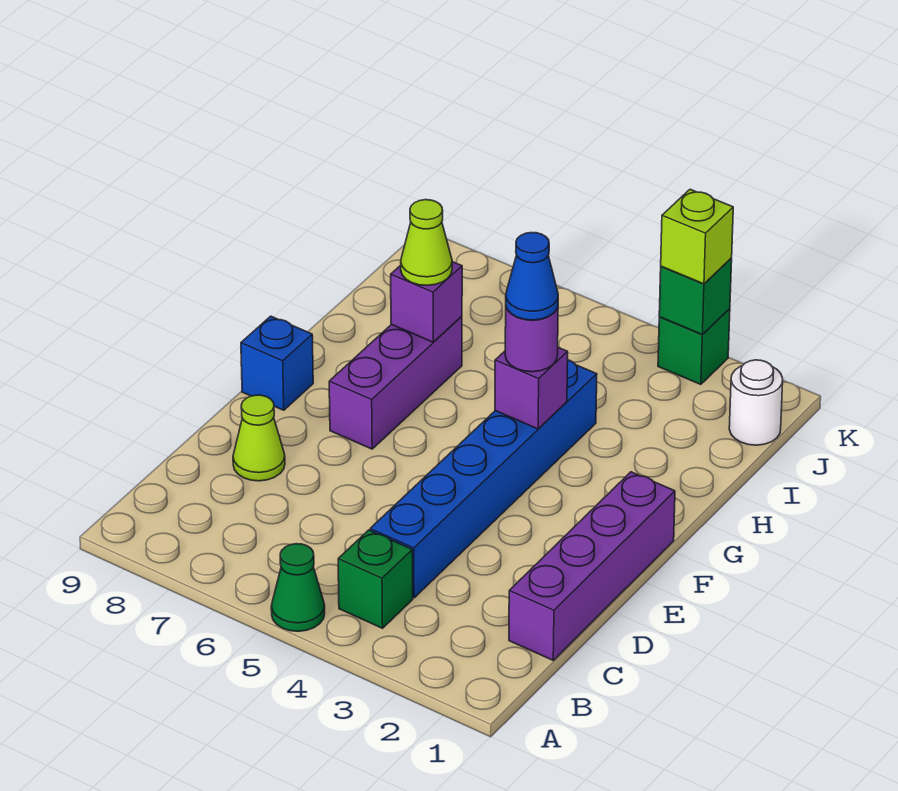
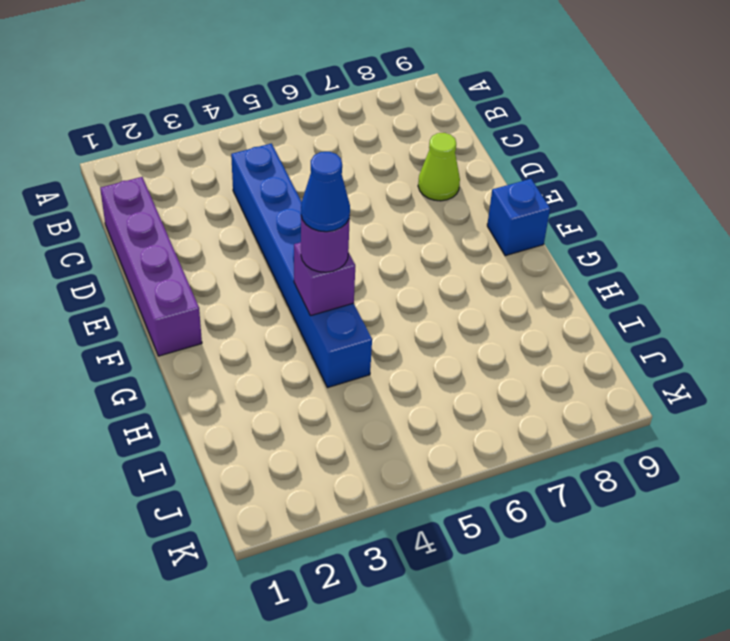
none -> green 1x1 cone [271,544,325,631]
none -> green 1x1 brick [338,530,413,628]
none -> purple 1x3 brick [329,316,462,449]

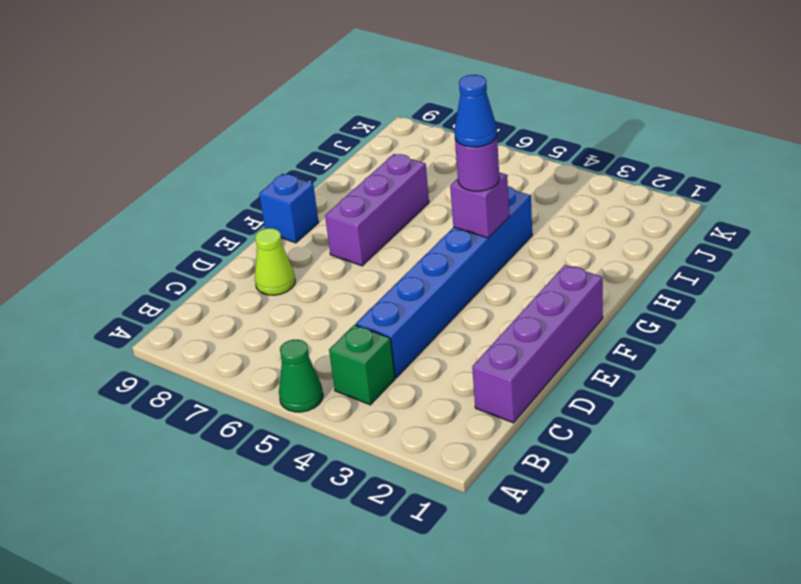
none -> white 1x1 round brick [729,360,783,445]
none -> green 1x1 brick [658,309,730,385]
none -> purple 1x1 brick [391,262,462,342]

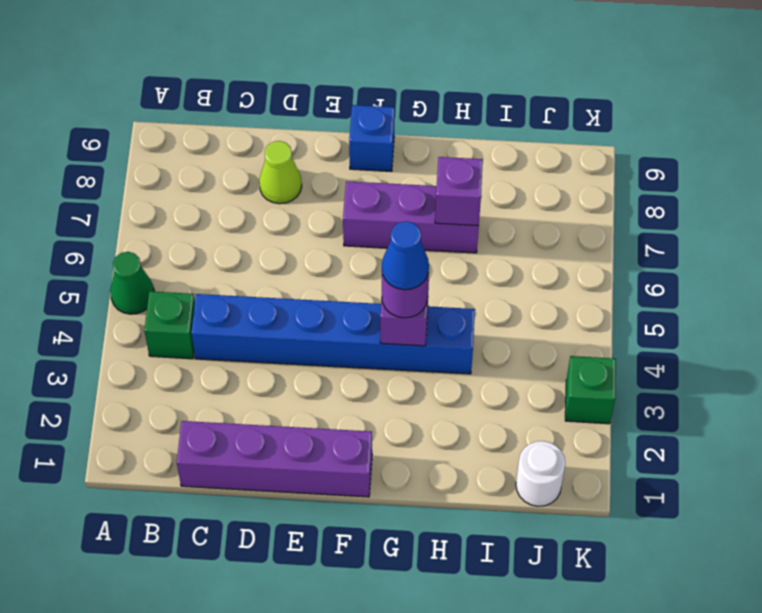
none -> green 1x1 brick [659,258,732,335]
none -> lime 1x1 cone [401,200,452,285]
none -> lime 1x1 brick [661,189,733,284]

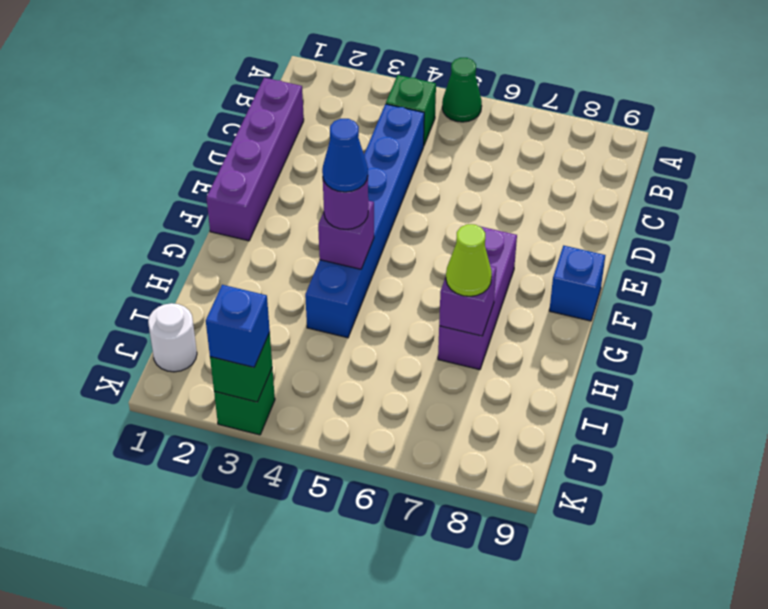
blue 1x1 brick [206,285,270,367] -> lime 1x1 brick [661,189,733,284]
none -> lime 1x1 cone [233,395,285,481]

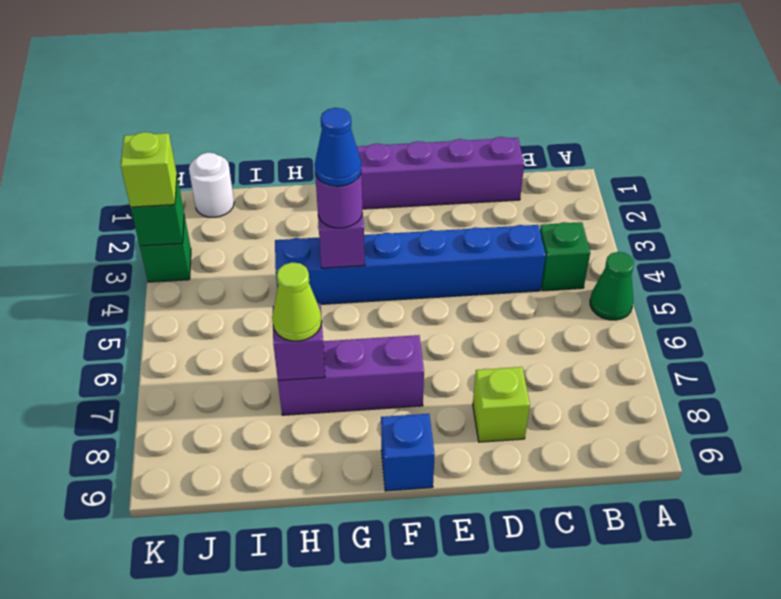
lime 1x1 brick [473,367,530,442] -> lime 1x1 cone [233,395,285,481]

